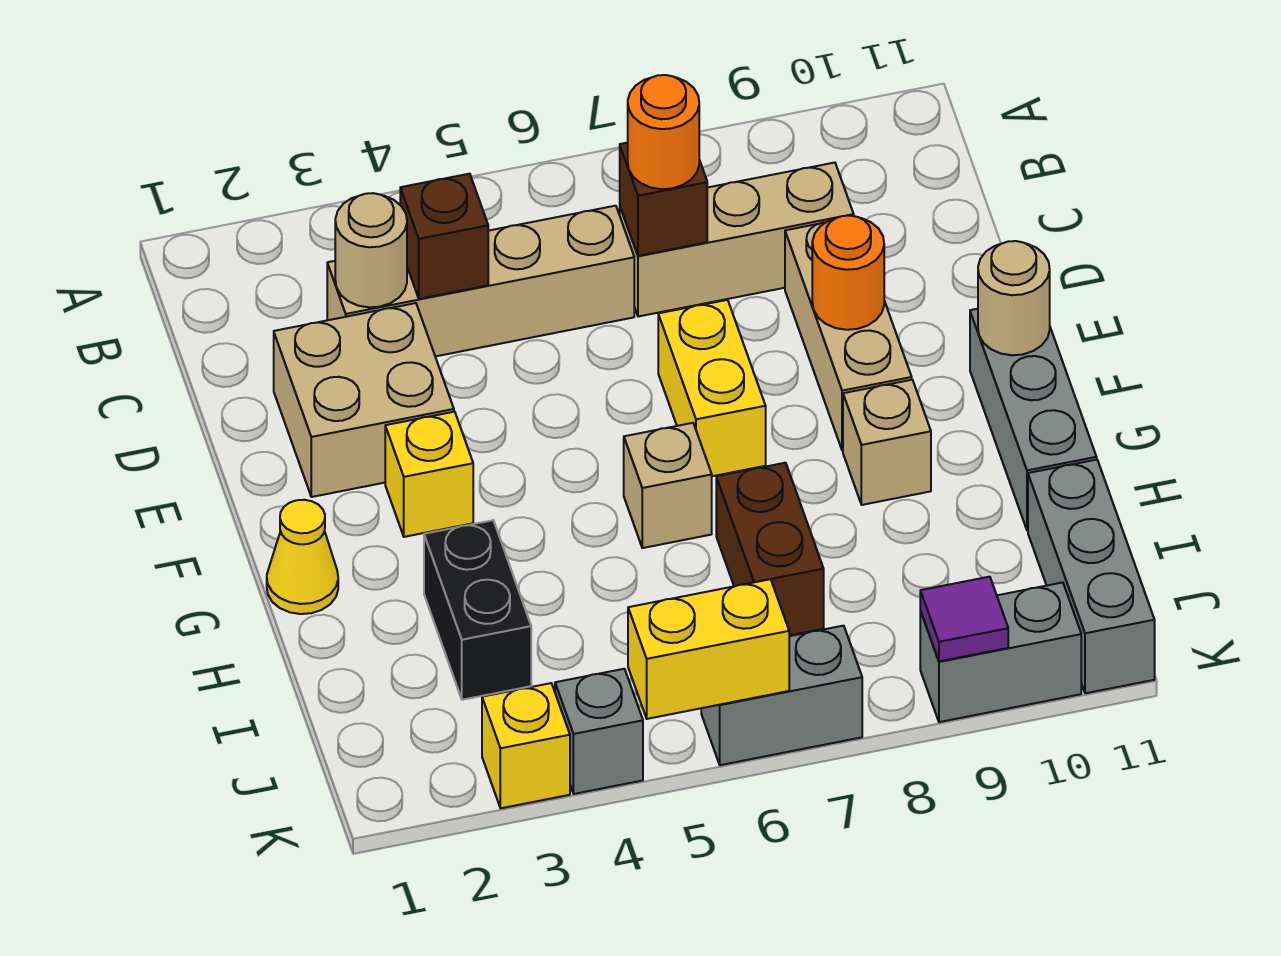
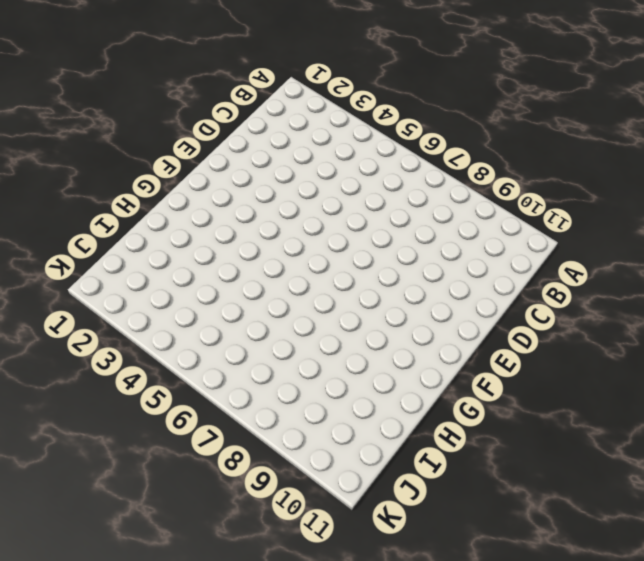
none -> tan 1x4 brick [327,206,634,356]
none -> tan 1x3 brick [620,163,854,317]
none -> tan 2x2 brick [274,303,454,497]

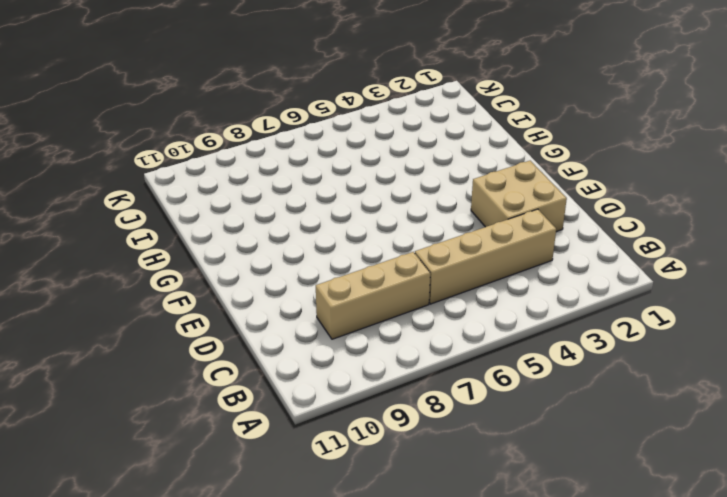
none -> tan 1x3 brick [785,222,912,451]
none -> yellow 1x2 brick [658,300,766,476]
none -> yellow 1x1 brick [385,412,473,537]

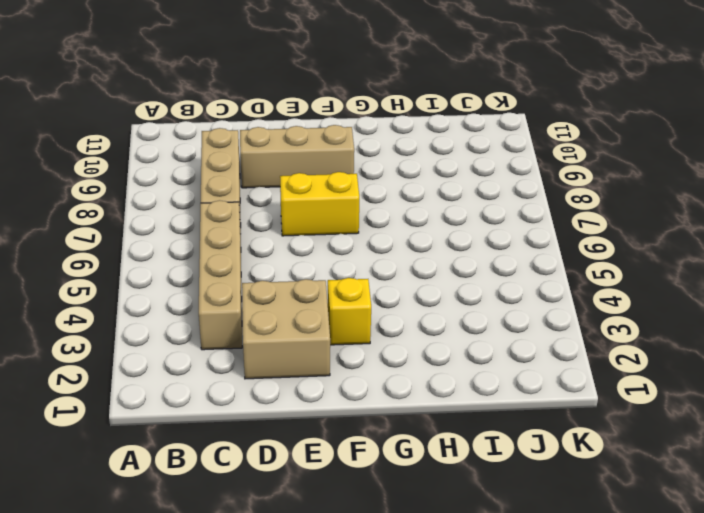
none -> grey 1x3 brick [970,309,1097,531]
none -> yellow 1x1 cone [267,500,338,614]
none -> tan 1x1 brick [624,423,712,548]

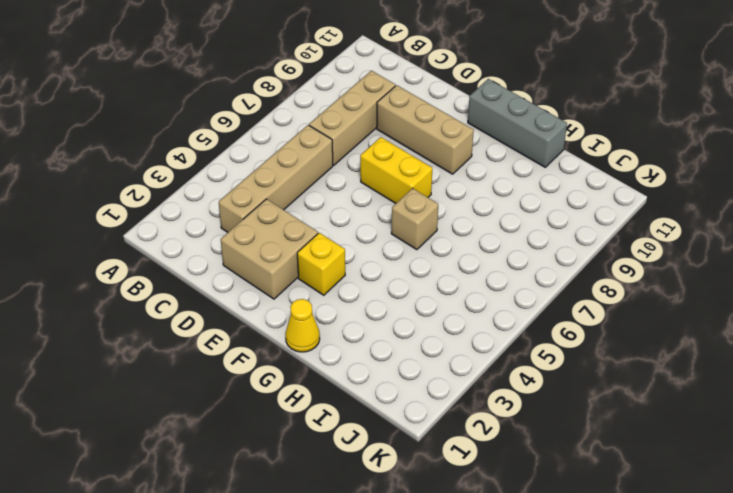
none -> tan 1x1 brick [843,380,931,505]
none -> black 1x2 brick [424,520,531,700]
none -> brown 1x2 brick [716,463,824,635]

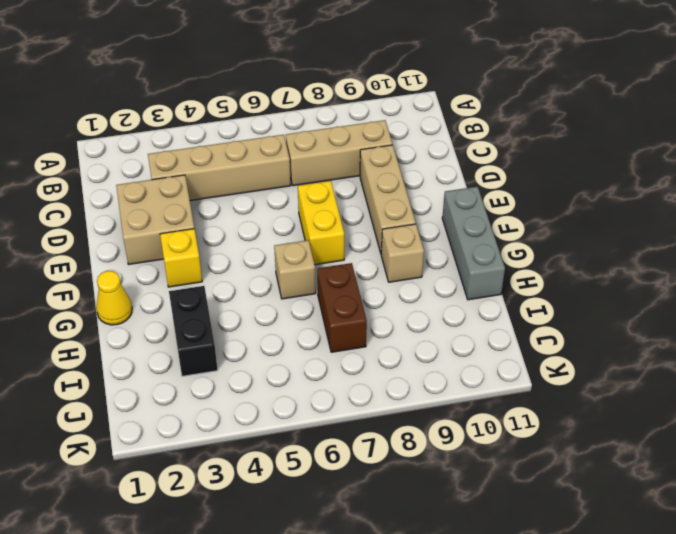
none -> grey 1x3 brick [1028,460,1155,693]
none -> yellow 1x1 brick [482,683,570,808]
none -> grey 1x1 brick [555,669,643,794]

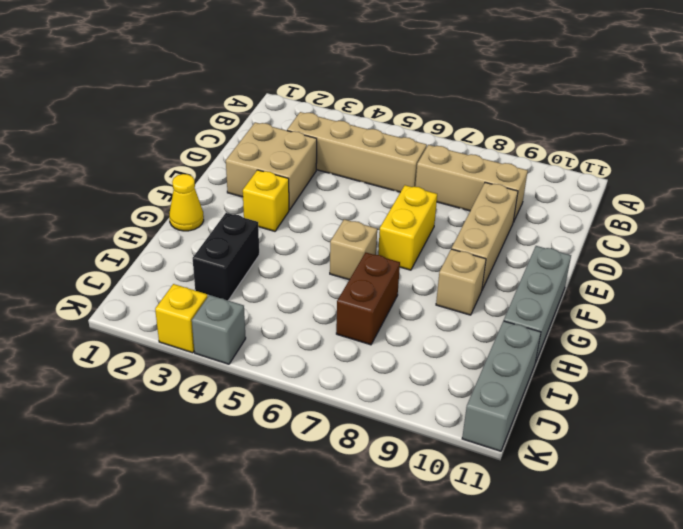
none -> grey 1x2 brick [701,626,862,765]
none -> grey 1x2 brick [920,583,1081,722]
none -> tan 1x1 round brick [335,193,407,307]

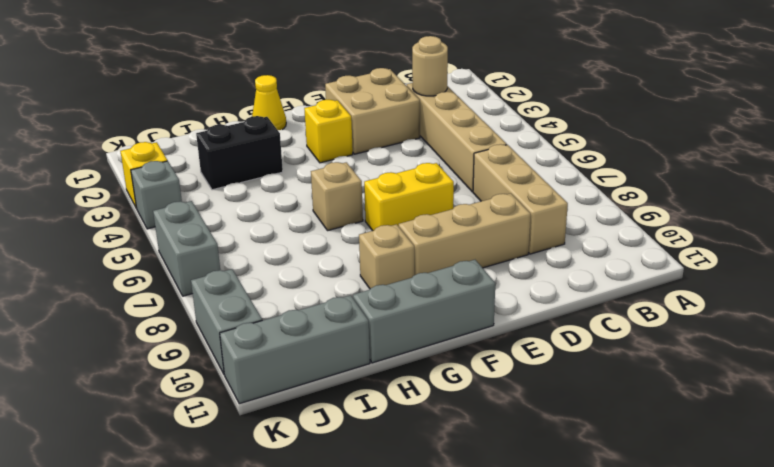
none -> brown 1x2 brick [716,463,824,635]
none -> brown 1x1 brick [400,174,488,299]
none -> brown 1x1 brick [620,143,707,256]

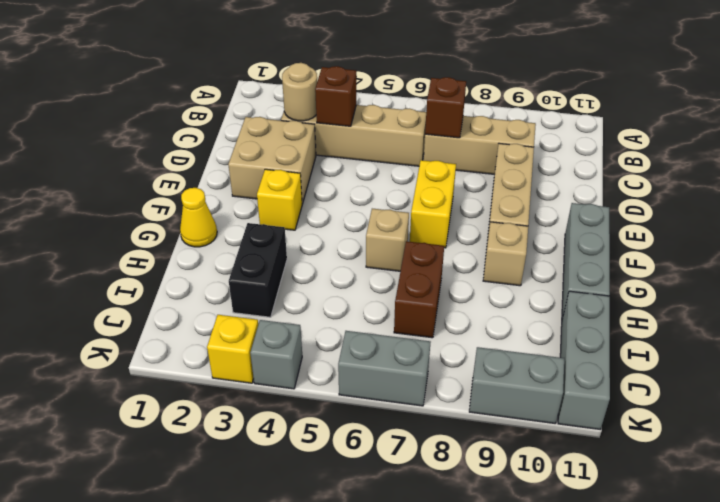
none -> orange 1x1 round brick [812,216,884,330]
none -> tan 1x1 round brick [978,241,1050,355]
none -> yellow 1x2 brick [628,579,789,719]

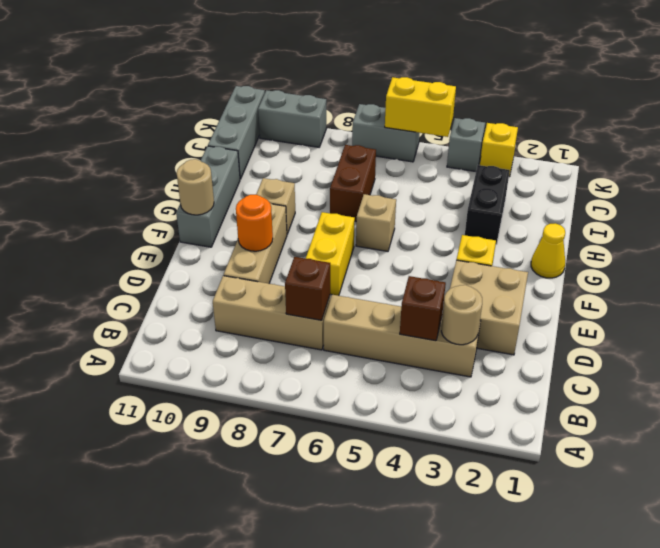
none -> purple 1x1 tile [920,577,1008,661]
none -> orange 1x1 round brick [628,75,699,189]

